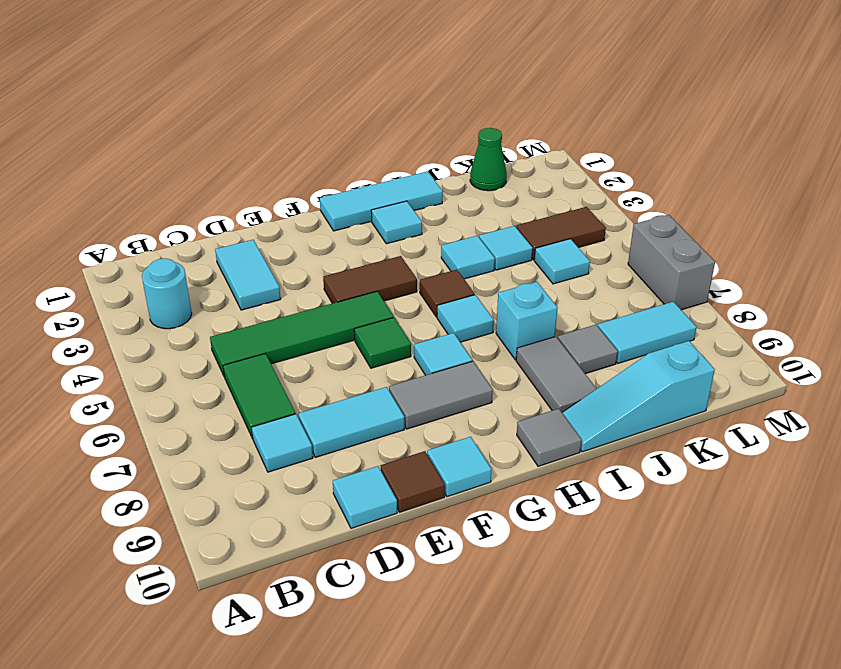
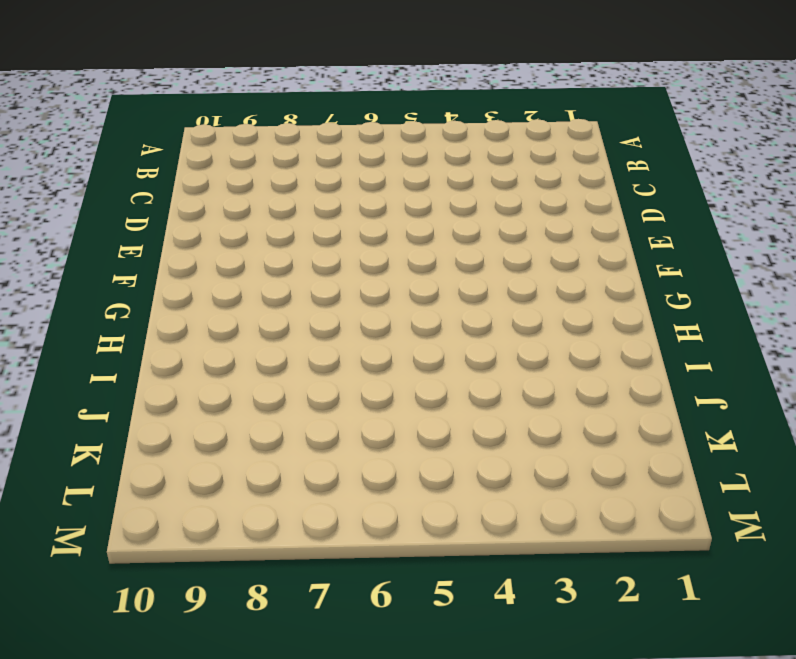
none -> cyan 1x1 round brick [142,258,192,329]
none -> green 1x4 tile [210,291,393,377]
none -> green 1x2 tile [223,354,295,439]

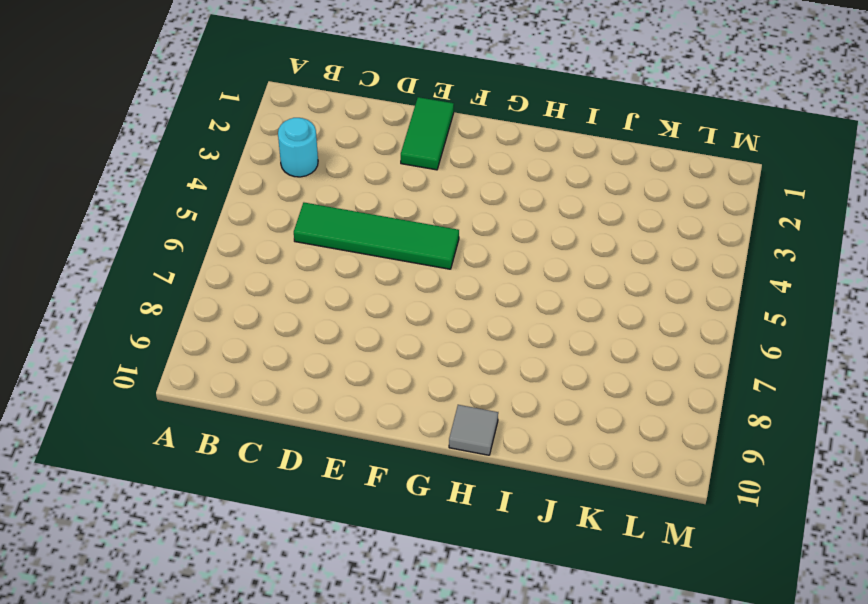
green 1x2 tile [401,97,454,170] -> green 1x2 tile moved to [223,354,295,439]
none -> cyan 1x1 tile [252,414,313,472]
none -> cyan 1x2 tile [215,240,281,310]
none -> cyan 1x2 tile [298,387,405,457]

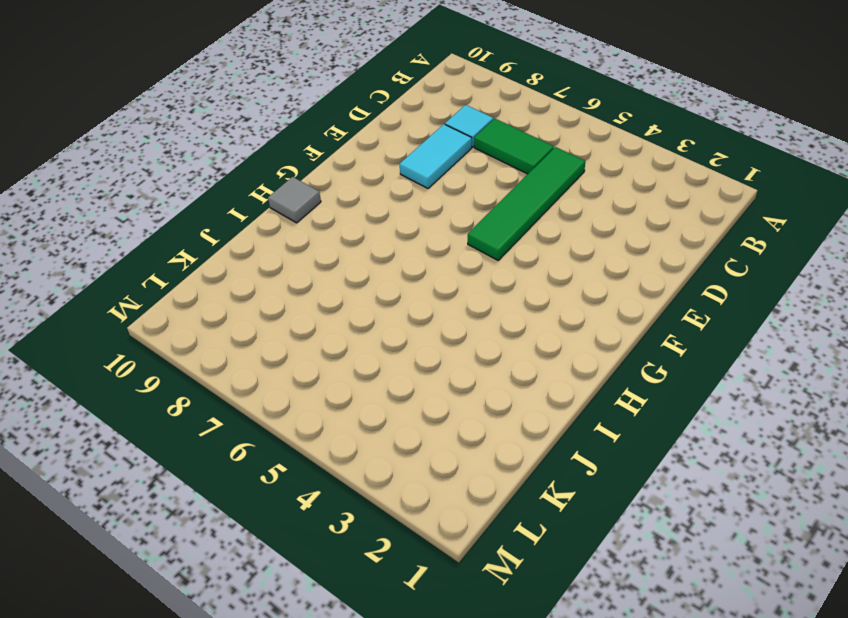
none -> cyan 1x1 round brick [142,258,192,329]
none -> cyan 1x2 tile [215,240,281,310]
none -> cyan 1x1 tile [333,466,397,528]

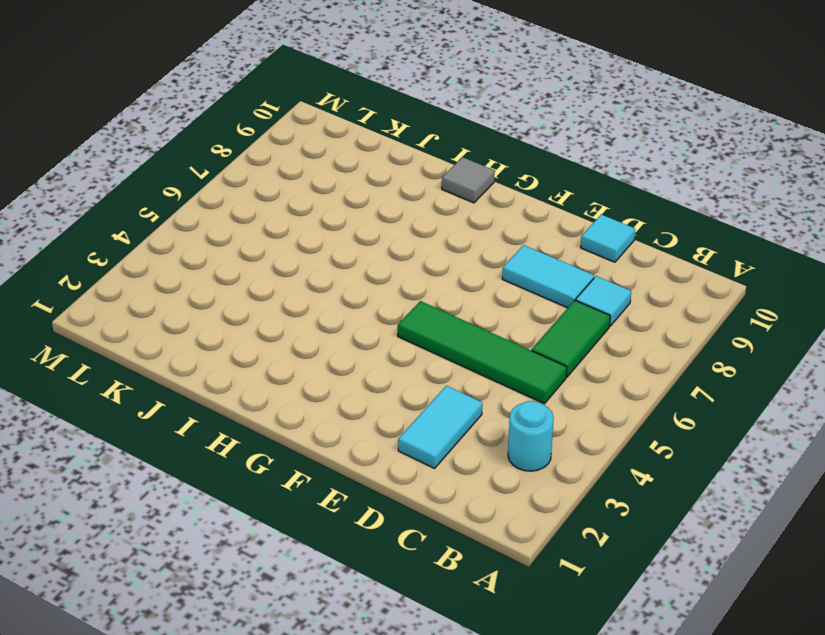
none -> brown 1x1 tile [381,451,445,512]
none -> brown 1x2 tile [323,256,417,303]
none -> green 1x1 tile [354,318,411,368]

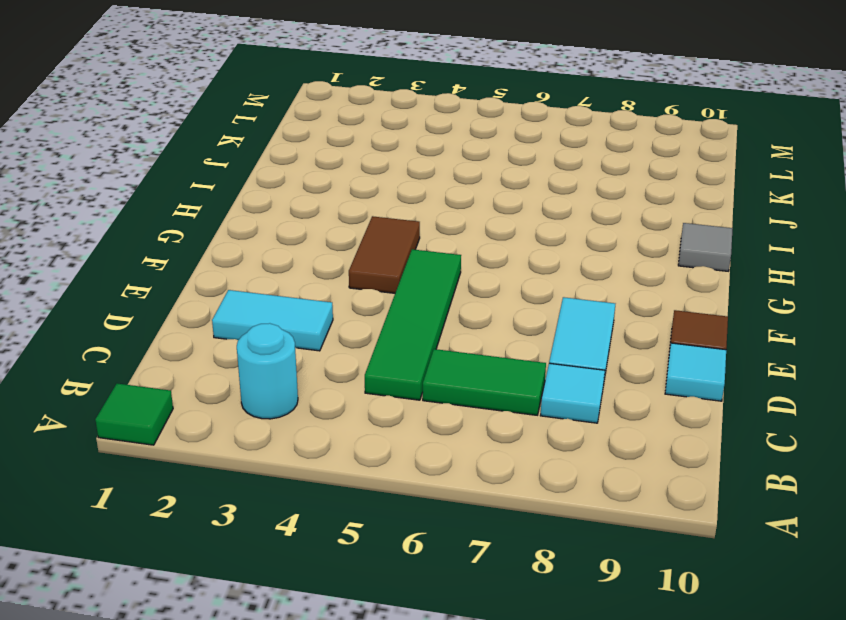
green 1x1 tile [95,383,173,445] -> green 1x1 tile moved to [354,318,411,368]
none -> grey 1x2 tile [389,361,493,429]
none -> cyan 1x1 tile [427,437,492,497]
none -> cyan 1x3 tile [320,172,443,231]

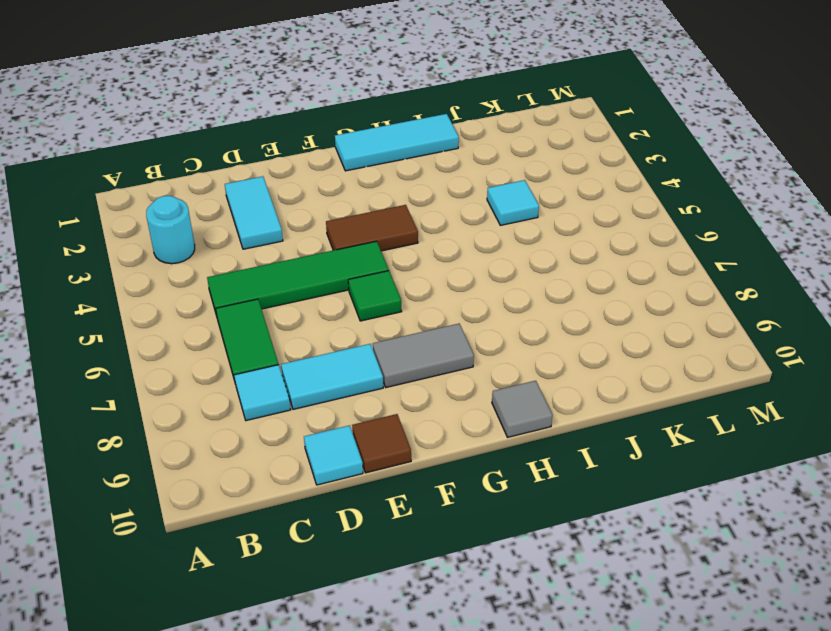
none -> cyan 1x1 tile [427,437,492,497]
none -> cyan 1x1 tile [414,333,472,375]
none -> cyan 1x1 tile [371,201,422,244]

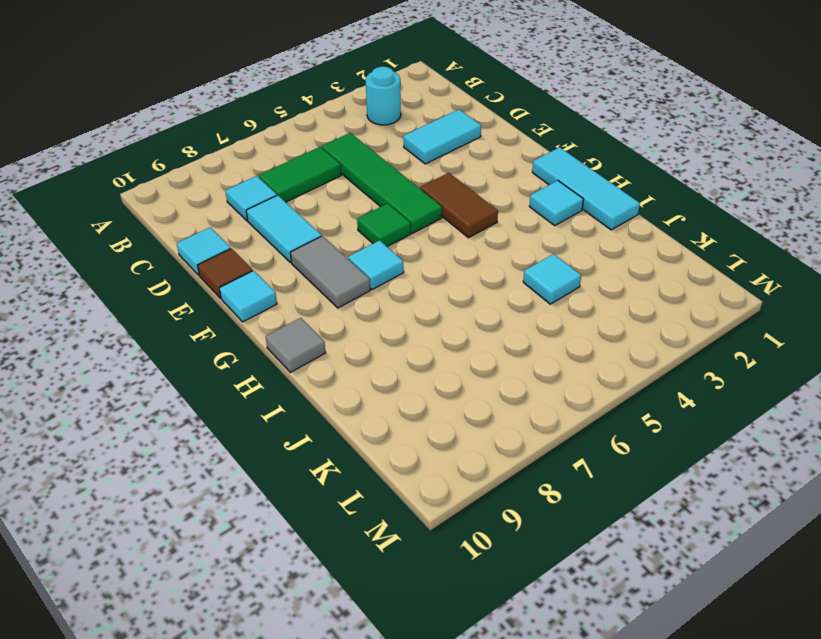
none -> brown 1x1 tile [420,270,475,317]
none -> cyan 1x1 tile [437,295,494,342]
none -> cyan 1x1 tile [441,236,495,279]

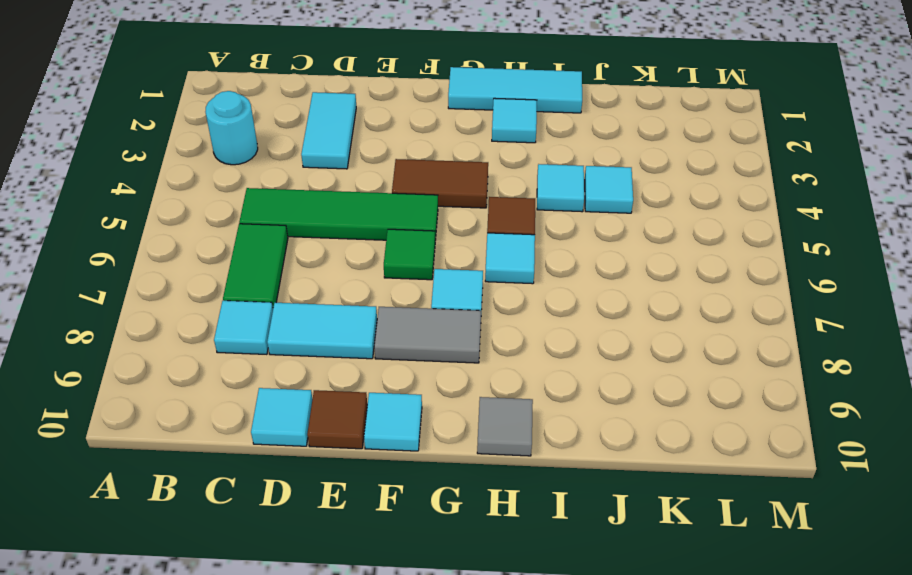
none -> cyan 1x1 brick [496,282,558,360]
none -> grey 1x2 tile [516,337,597,412]
none -> cyan 1x3 slope [562,341,715,452]

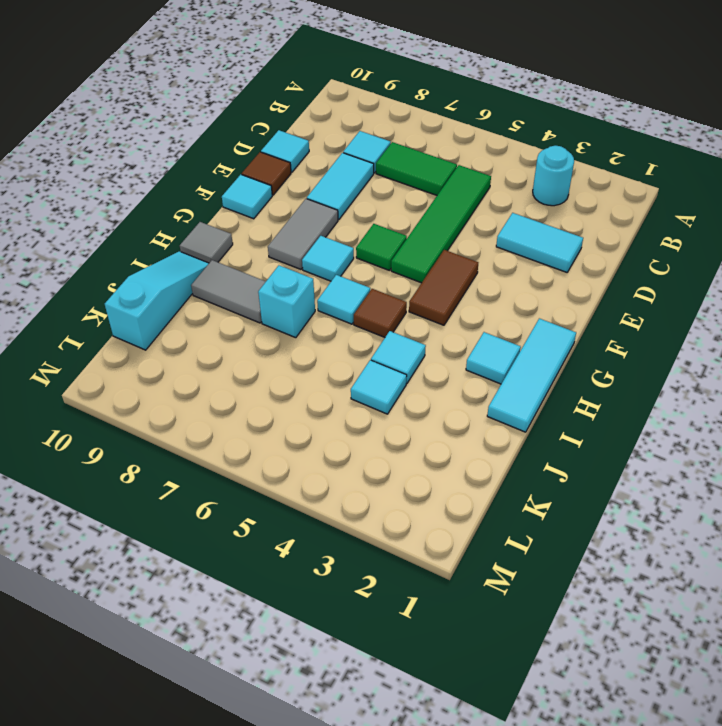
none -> grey 1x1 tile [558,325,618,374]
none -> green 1x1 cone [470,128,507,191]
none -> brown 1x2 tile [516,207,606,260]

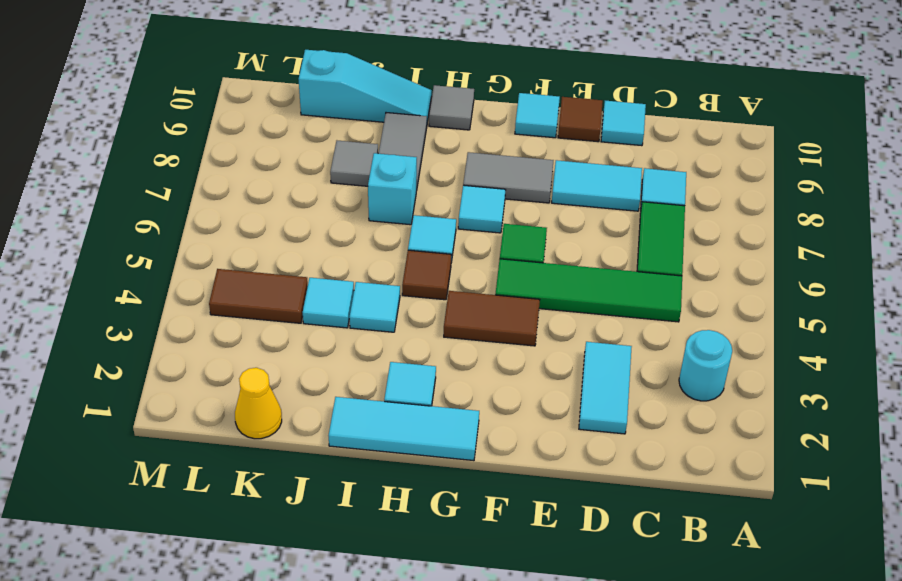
yellow 1x1 cone [235,368,282,439] -> green 1x1 cone [470,128,507,191]
none -> cyan 1x1 tile [534,239,590,284]
none -> cyan 1x2 tile [598,302,697,363]
none -> grey 1x2 brick [628,215,715,310]

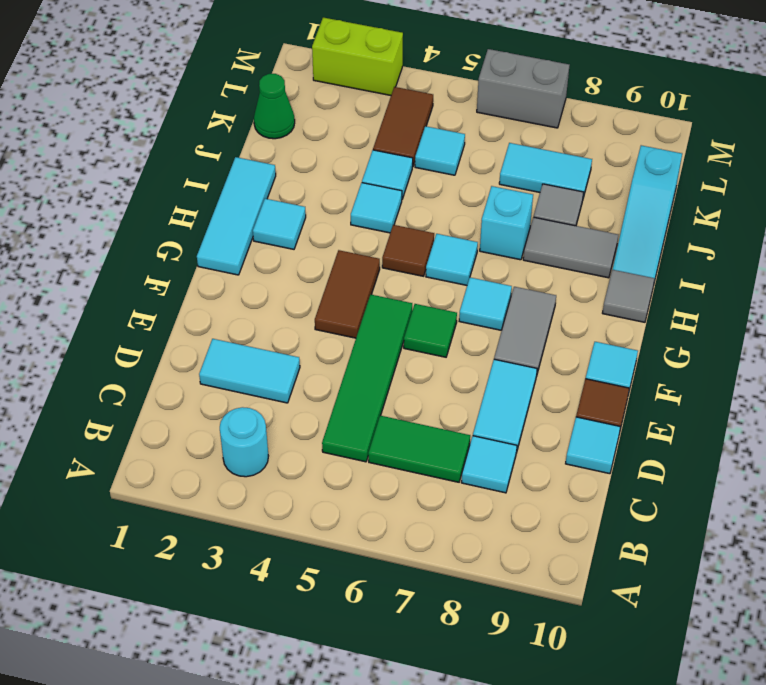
cyan 1x2 tile [499,143,592,198] -> cyan 1x2 tile turned to [598,302,697,363]
lime 1x2 brick [312,18,403,95] -> none

